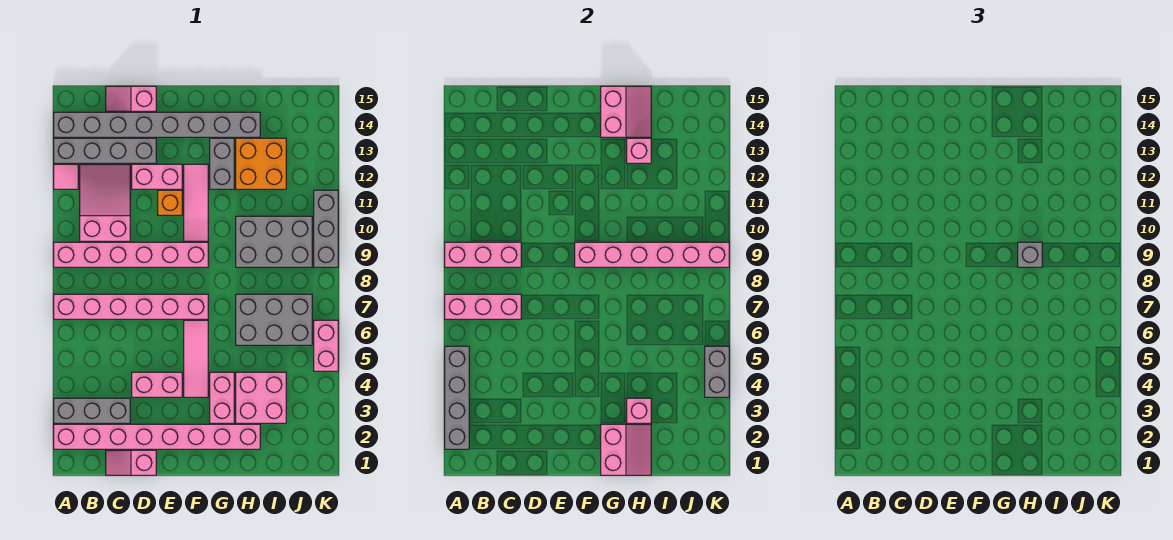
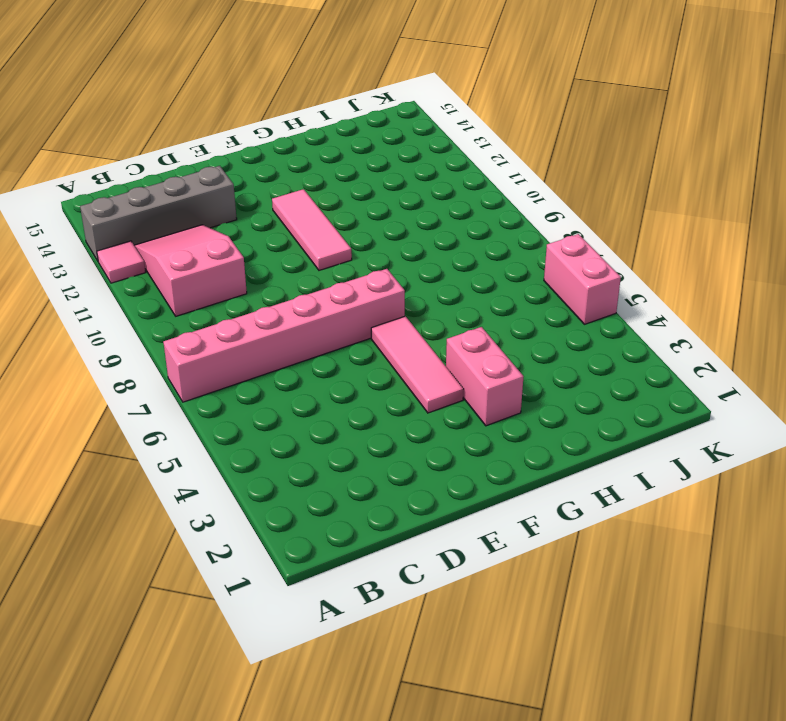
none -> pink 1x8 brick [54,424,260,449]
none -> grey 1x3 brick [54,398,130,423]
none -> pink 1x6 brick [54,242,208,267]
none -> grey 1x8 brick [54,112,260,137]

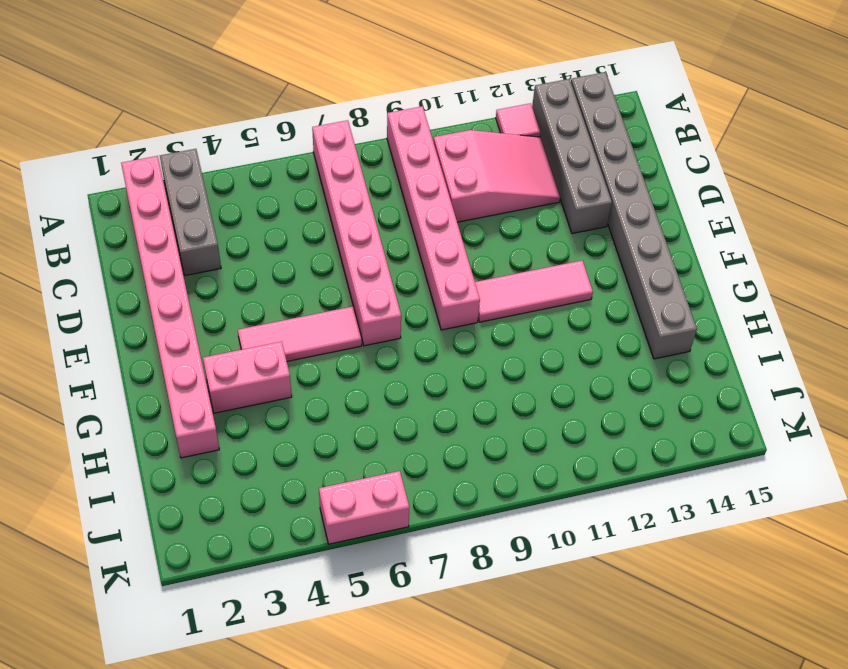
none -> pink 1x2 slope [106,450,156,475]
none -> pink 1x2 slope [106,86,156,111]
none -> pink 1x2 brick [132,372,182,397]
none -> pink 1x2 brick [132,164,182,189]

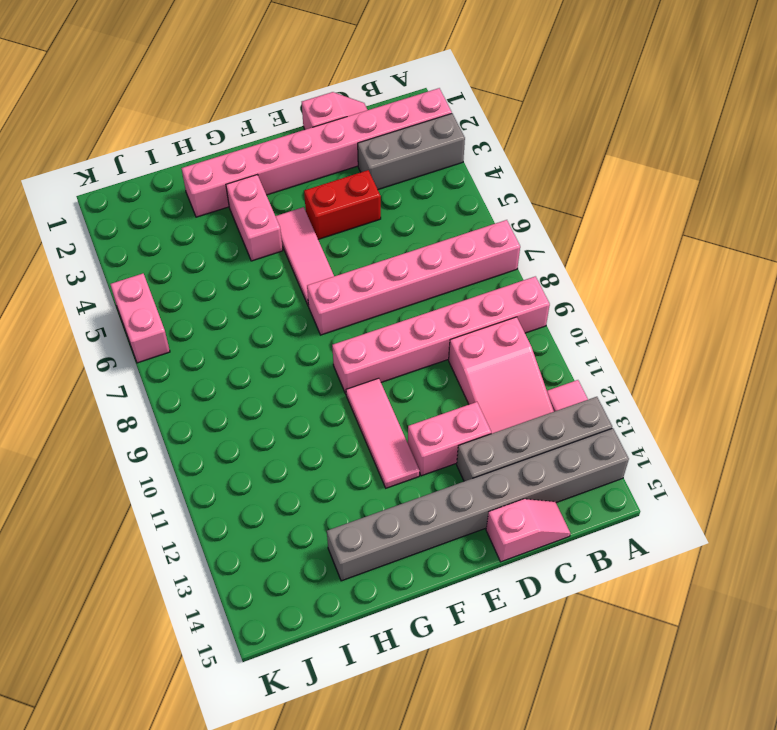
red 1x2 brick [304,170,381,239] -> pink 1x2 brick [132,372,182,397]
none -> orange 1x1 brick [158,190,182,215]
none -> grey 1x2 brick [210,138,234,189]
none -> pink 2x2 brick [236,372,286,423]
none -> grey 2x3 brick [236,294,312,345]

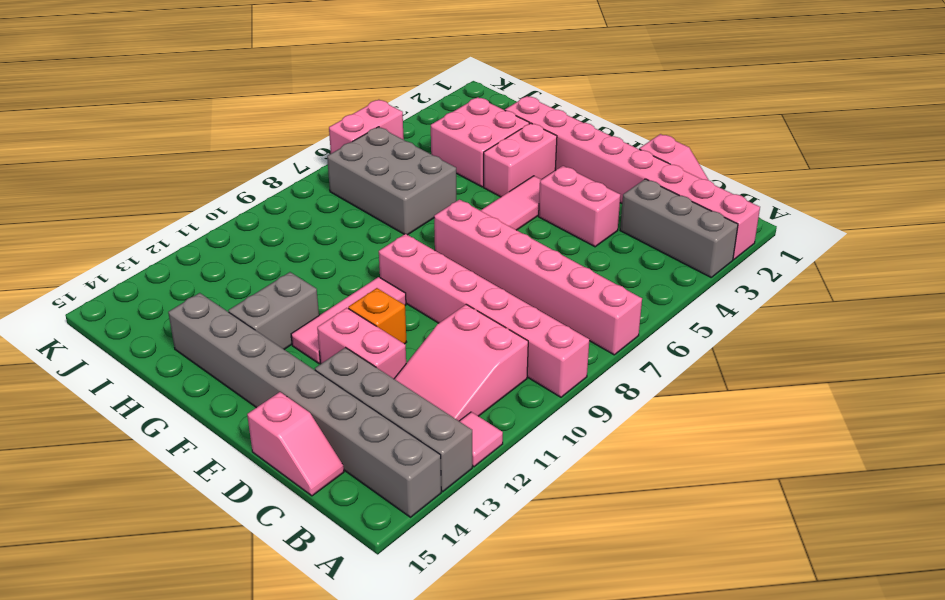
none -> grey 2x3 brick [236,216,312,267]
none -> orange 2x2 brick [236,138,286,189]
none -> grey 1x3 brick [314,190,338,267]
none -> grey 1x4 brick [445,346,469,449]

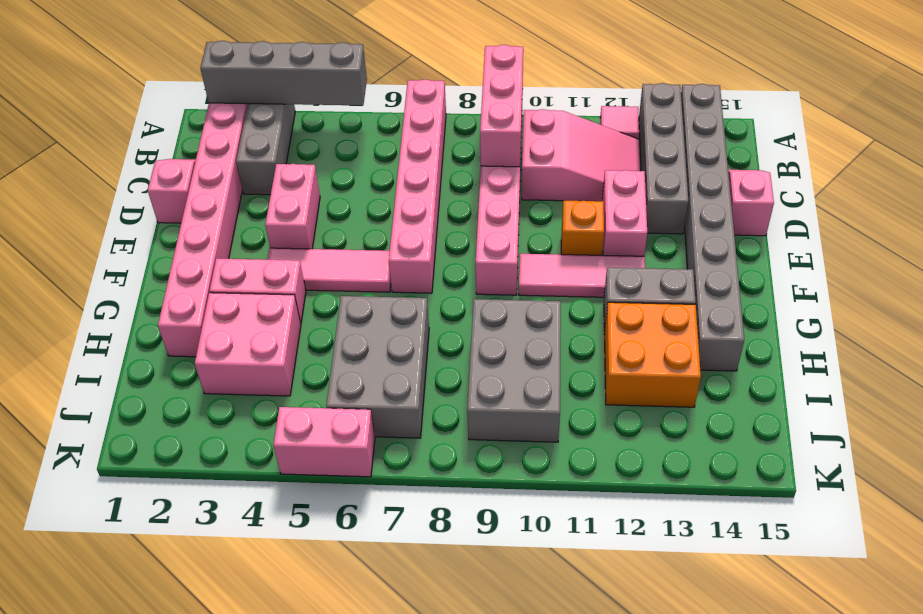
none -> grey 1x3 brick [314,190,338,267]
none -> pink 1x3 brick [445,294,521,319]
none -> pink 1x6 brick [575,242,729,267]
none -> pink 2x2 slope [601,424,651,475]

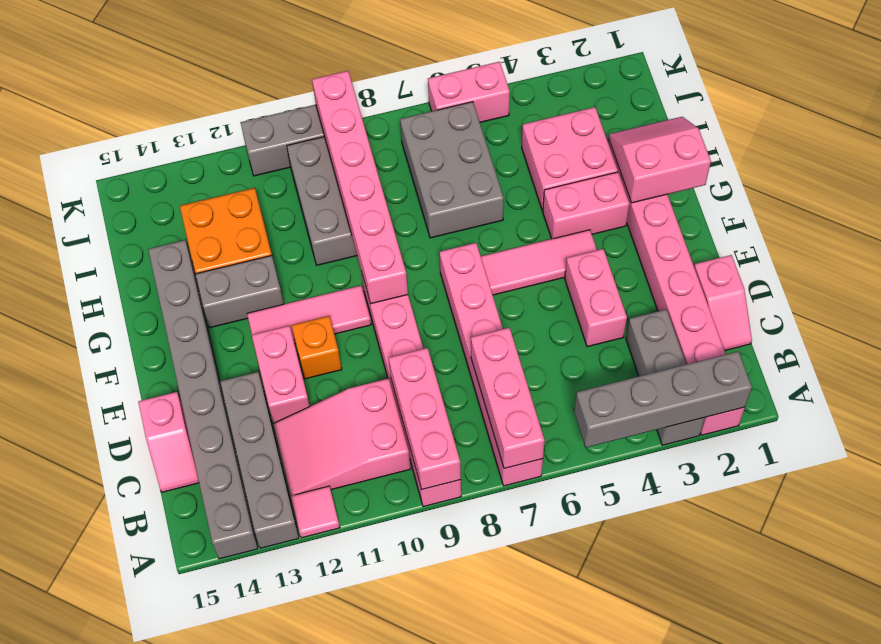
none -> pink 2x2 slope [601,86,651,137]
none -> pink 1x1 brick [627,398,651,423]
none -> pink 1x1 brick [627,138,651,163]
none -> grey 1x2 brick [705,346,729,397]

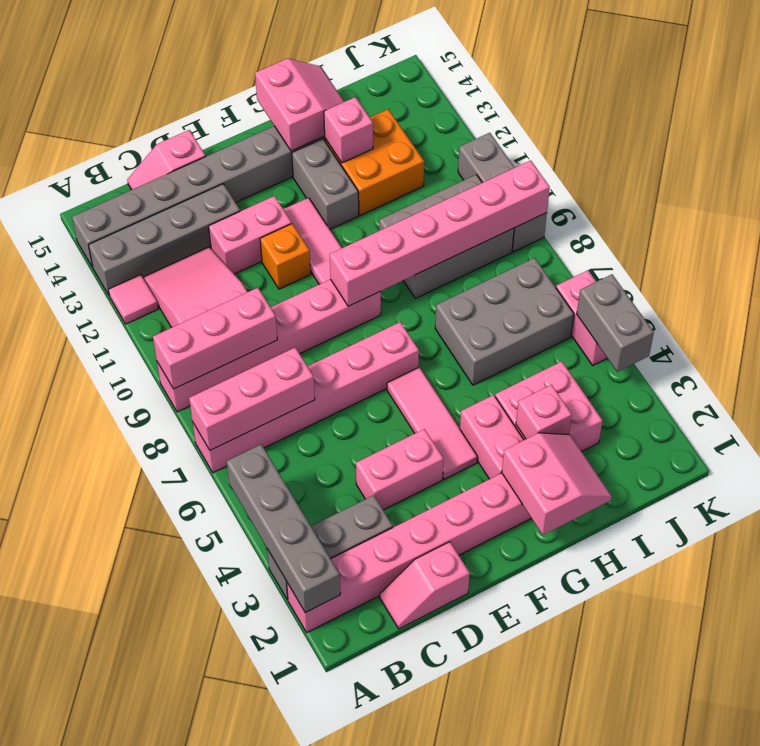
none -> grey 1x1 brick [1018,242,1042,267]

